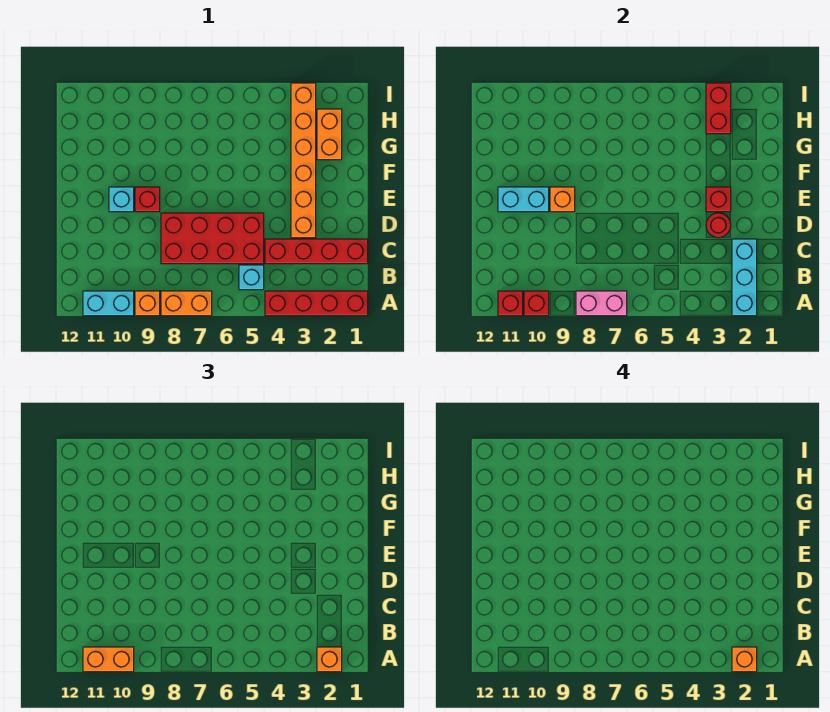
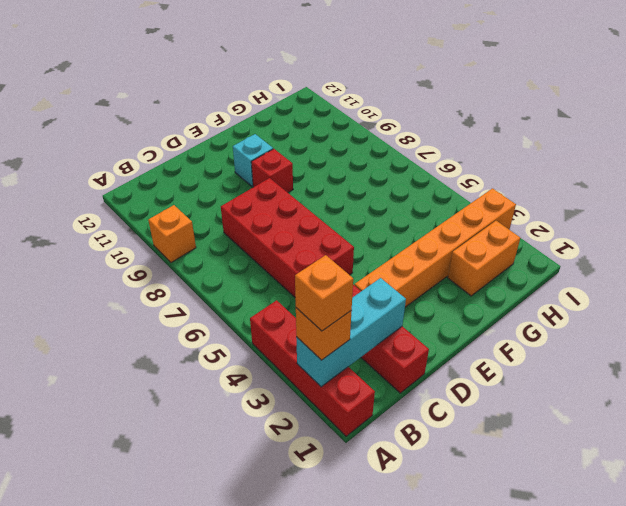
none -> orange 1x2 brick [161,291,212,316]
none -> cyan 1x2 brick [83,291,134,316]
none -> cyan 1x1 brick [239,265,264,290]

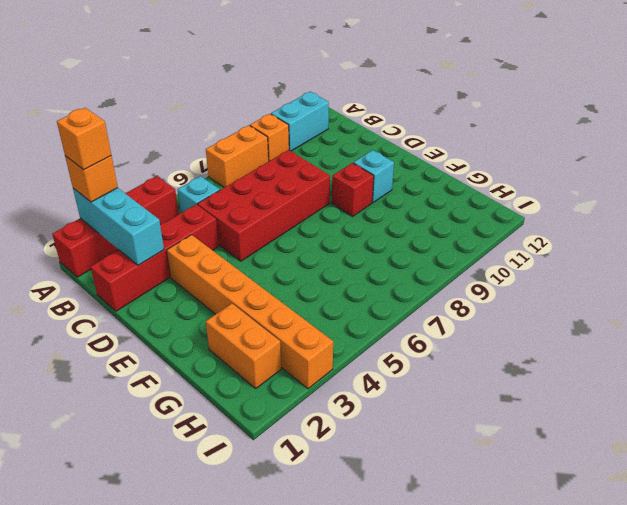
none -> pink 1x2 brick [576,291,627,316]
none -> red 1x1 brick [524,291,549,316]
none -> red 1x1 brick [498,291,523,316]

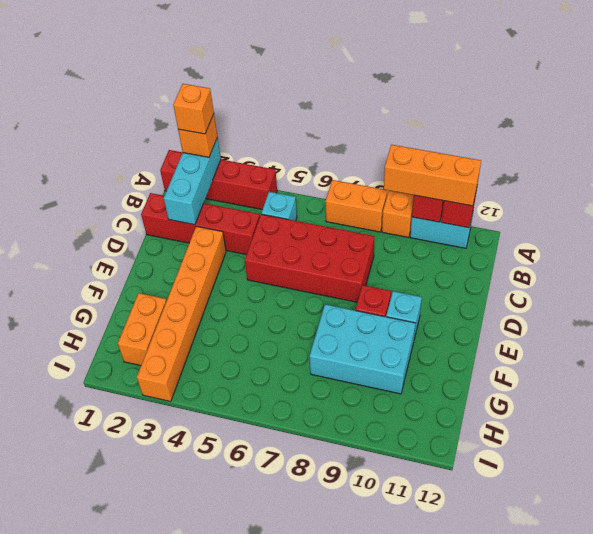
orange 1x3 brick [384,145,481,206] -> orange 1x2 brick [83,647,134,672]
cyan 2x3 brick [309,304,416,394] -> none
none -> pink 1x2 brick [576,291,627,316]
none -> red 1x1 round brick [706,213,731,238]
none -> red 1x1 brick [706,187,731,212]

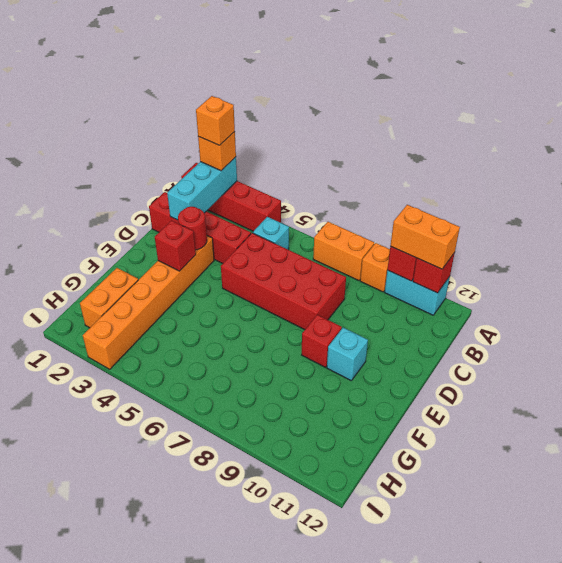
none -> pink 1x2 brick [576,291,627,316]
none -> orange 1x1 brick [550,187,575,212]
none -> cyan 1x2 brick [498,187,549,212]

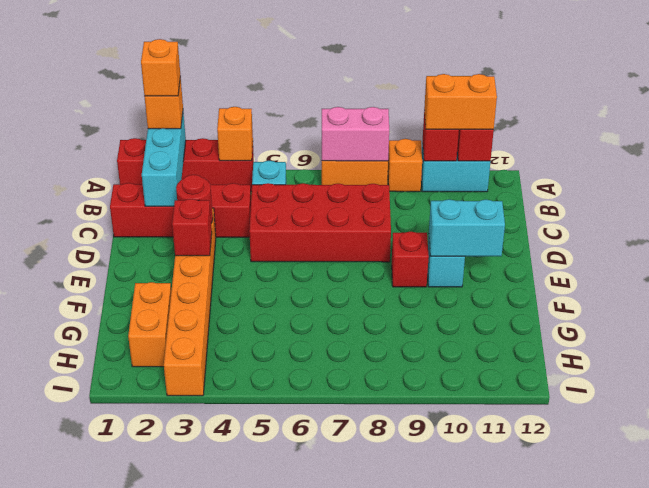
orange 1x1 brick [217,107,253,161] -> orange 1x1 brick moved to [550,187,575,212]
none -> red 1x2 brick [706,83,731,134]

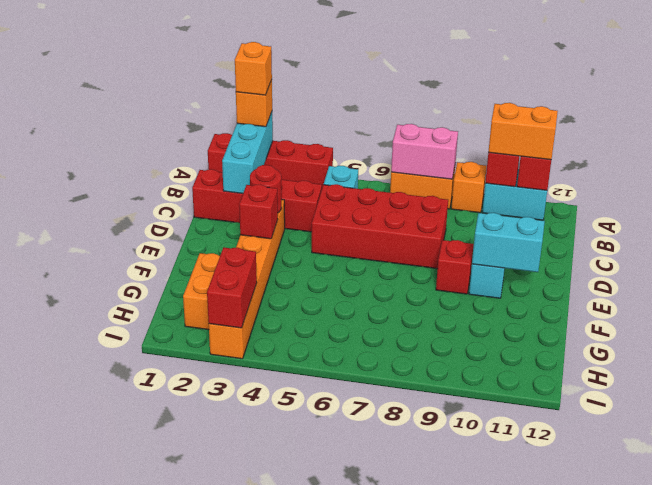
none -> orange 1x1 brick [550,187,575,212]

